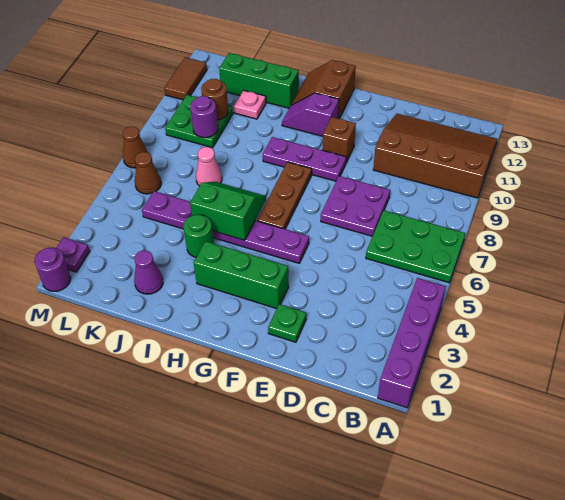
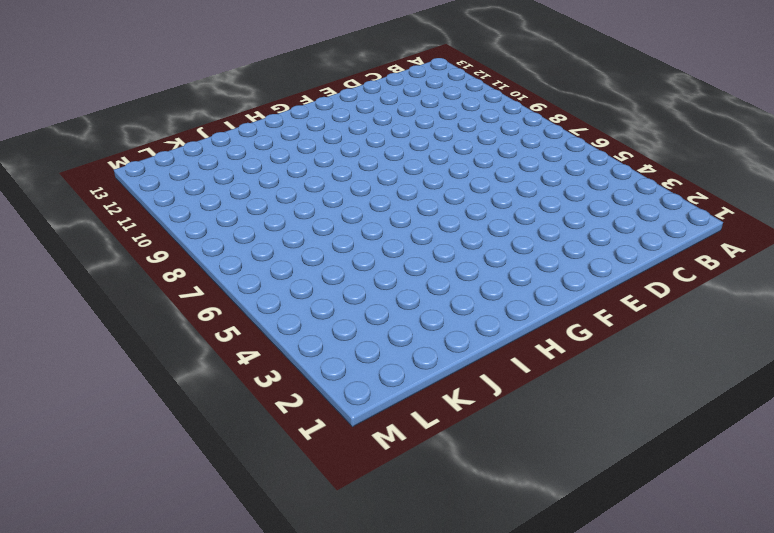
none -> purple 1x4 brick [378,278,446,408]
none -> green 2x3 plate [366,210,465,283]
none -> brown 3x4 slope [373,114,497,198]

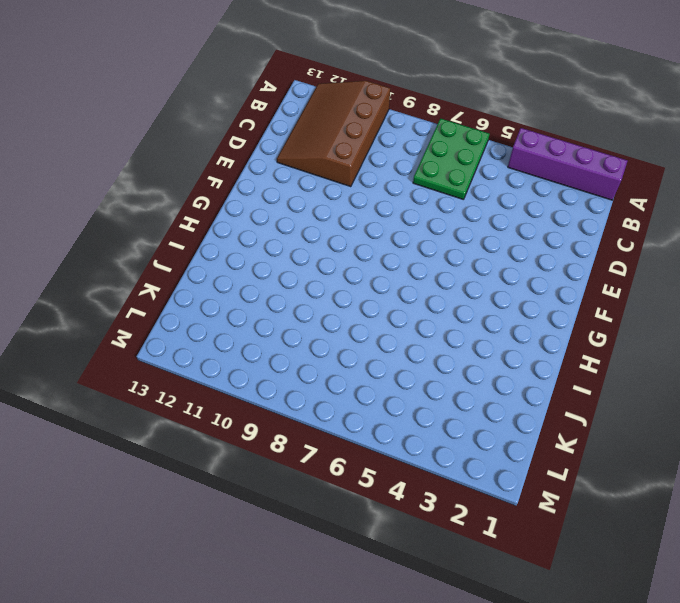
none -> purple 2x2 plate [321,176,390,236]
none -> green 1x1 plate [268,304,306,342]
none -> green 1x3 brick [194,241,289,309]

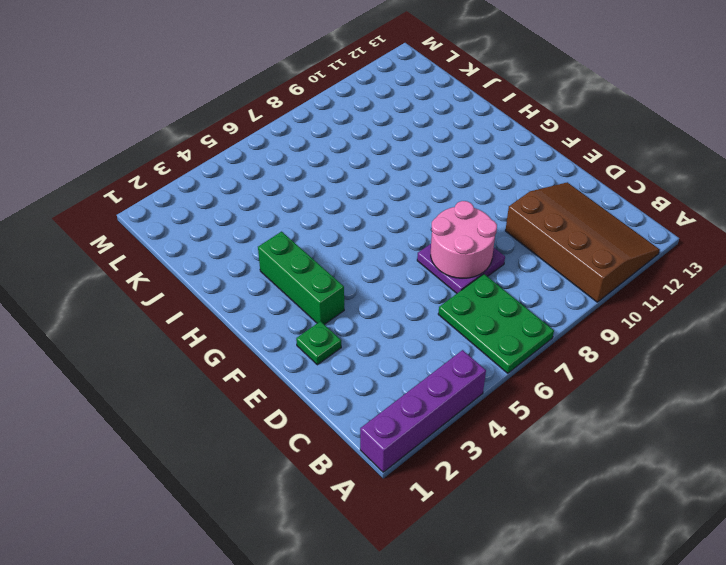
pink 2x2 round brick [431,201,497,278] -> none
none -> purple 1x6 plate [142,191,309,263]
none -> purple 1x3 plate [263,137,346,181]
none -> brown 1x1 brick [322,117,356,162]

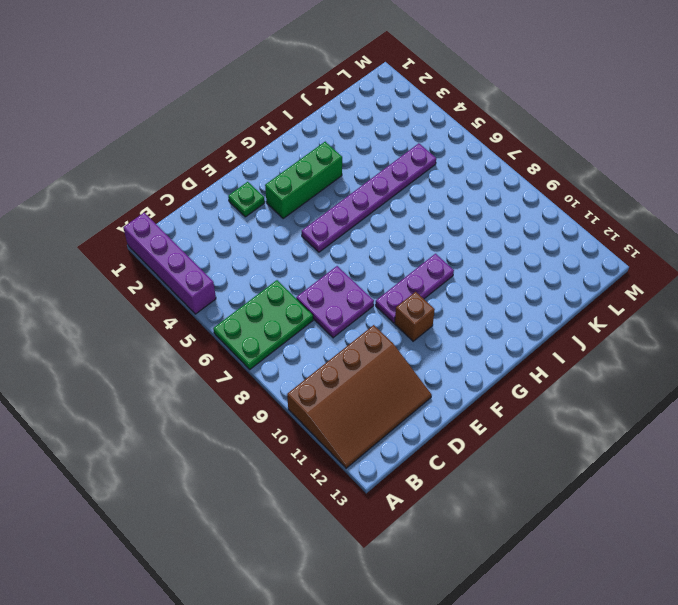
none -> brown 1x3 plate [257,162,312,229]
none -> purple 1x2 slope [282,93,339,136]
none -> brown 2x2 slope [292,60,356,119]

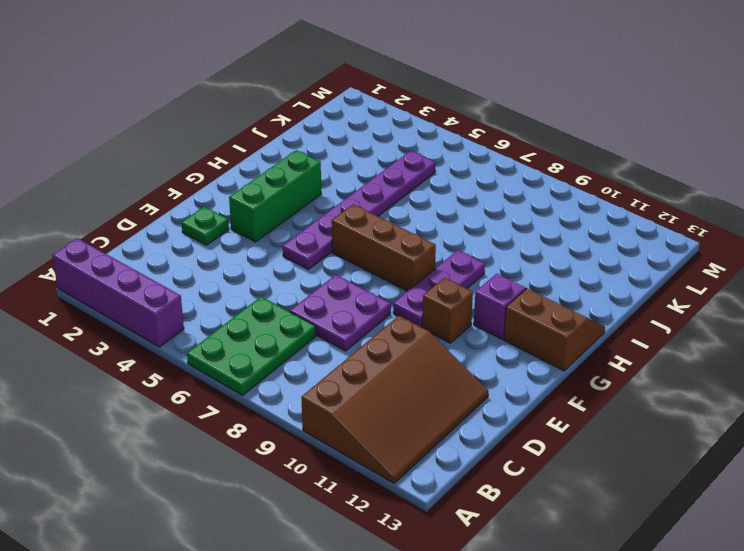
brown 1x3 brick [332,204,436,291] -> brown 1x3 plate [257,162,312,229]
none -> green 1x1 round brick [183,215,214,257]
none -> green 1x3 brick [219,53,299,108]
none -> purple 1x1 cone [134,250,163,294]

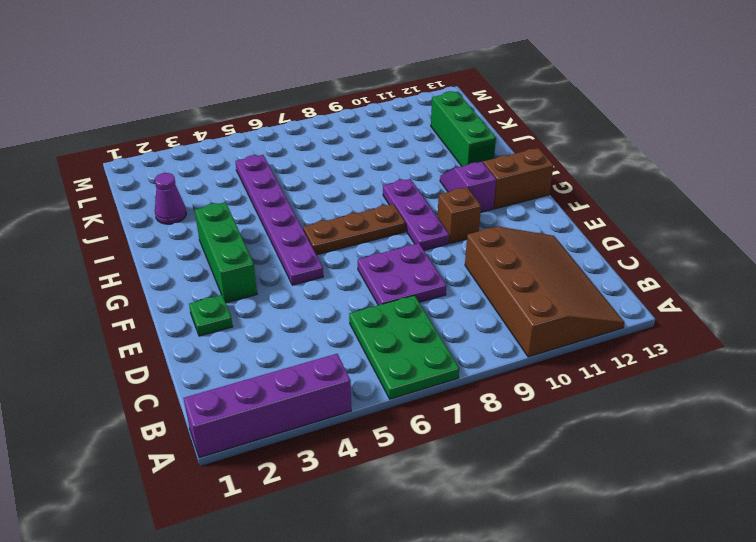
none -> green 1x1 round brick [183,215,214,257]
none -> pink 1x1 cone [196,147,222,186]
none -> pink 1x1 plate [234,90,266,119]

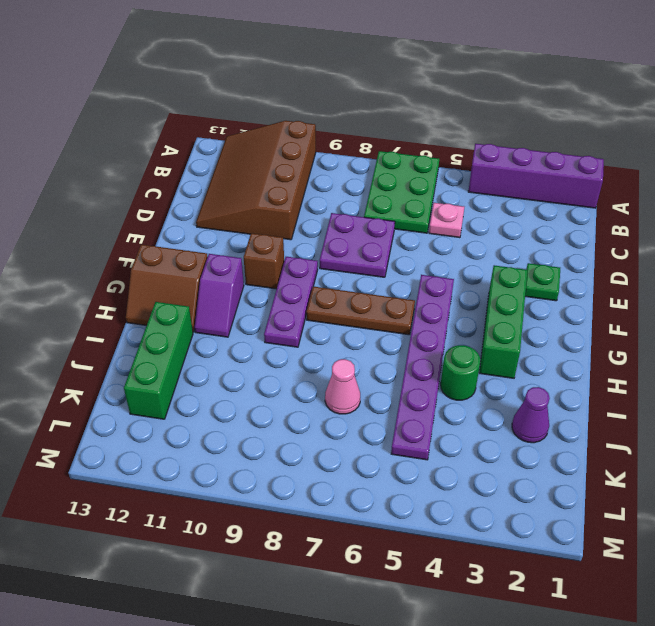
pink 1x1 plate [429,203,464,238] -> pink 1x1 plate moved to [234,90,266,119]
none -> green 2x2 plate [165,95,233,147]
none -> brown 1x1 cone [135,152,161,194]
none -> purple 1x1 round brick [34,248,71,291]

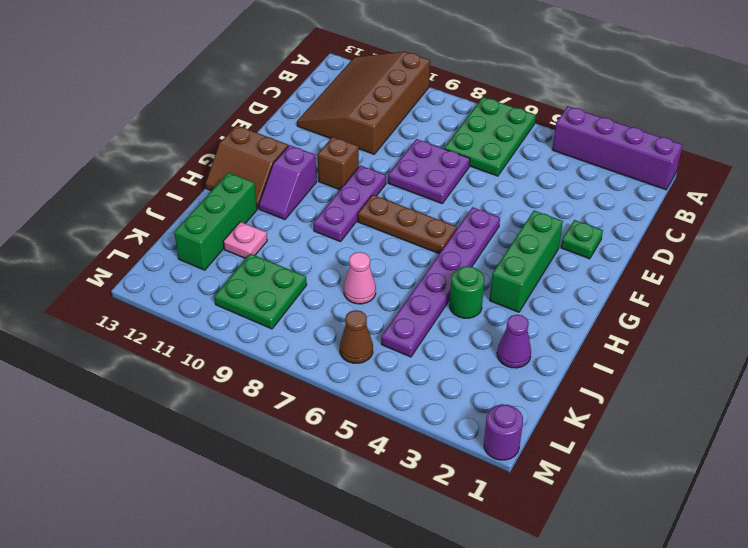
none -> purple 1x1 plate [56,237,90,272]
none -> brown 1x1 cone [123,126,148,168]
none -> brown 1x2 tile [164,57,207,100]

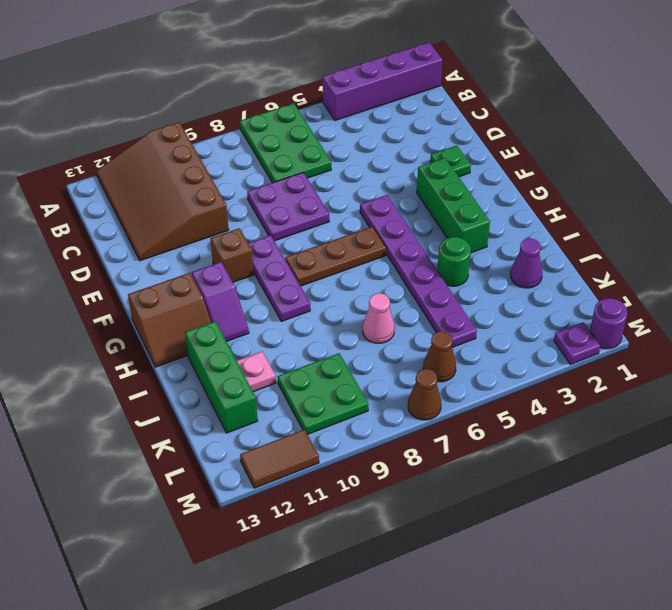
none -> green 2x2 slope [190,182,266,240]
none -> purple 1x1 round brick [190,96,218,138]
none -> brown 1x1 round brick [201,79,228,120]

